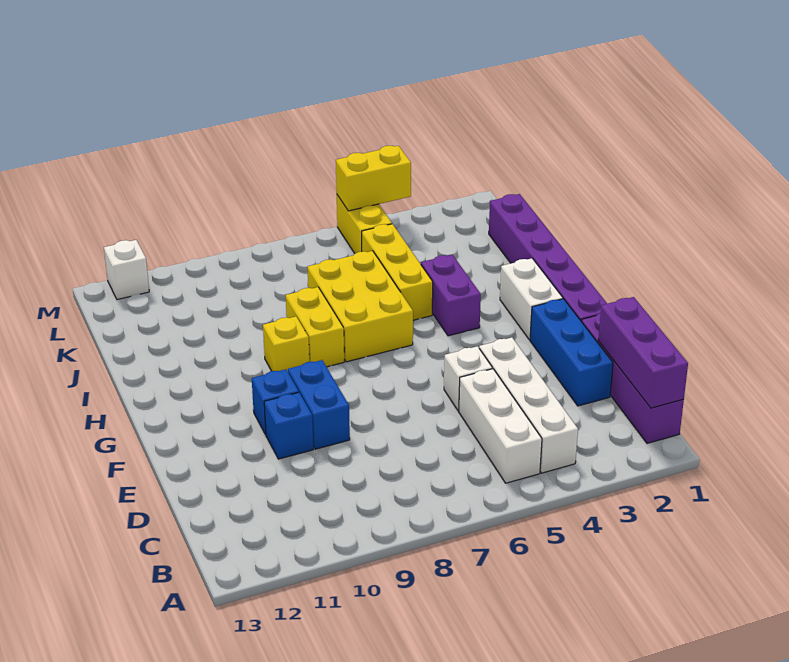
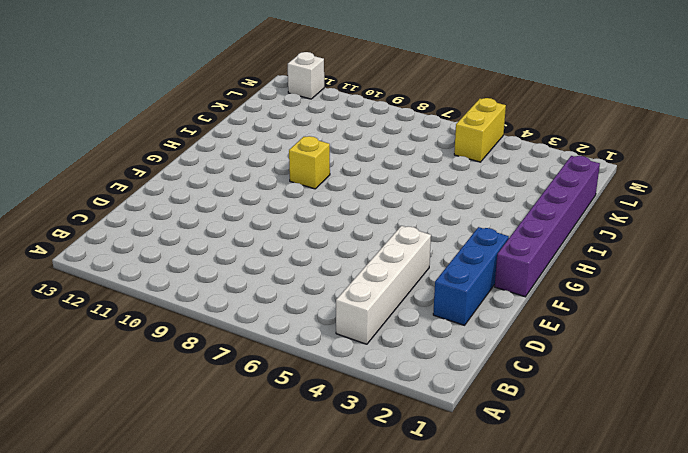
none -> purple 1x4 brick [581,313,684,443]
none -> white 1x3 brick [459,369,542,483]
none -> white 1x1 brick [444,346,493,411]

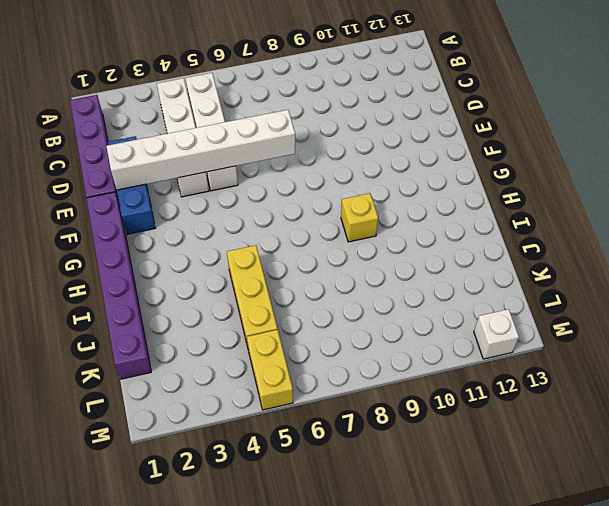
white 1x6 brick [106,110,295,190] -> none
none -> blue 1x2 brick [288,360,350,449]
none -> blue 1x1 brick [264,392,313,459]
none -> blue 1x1 brick [252,369,299,435]

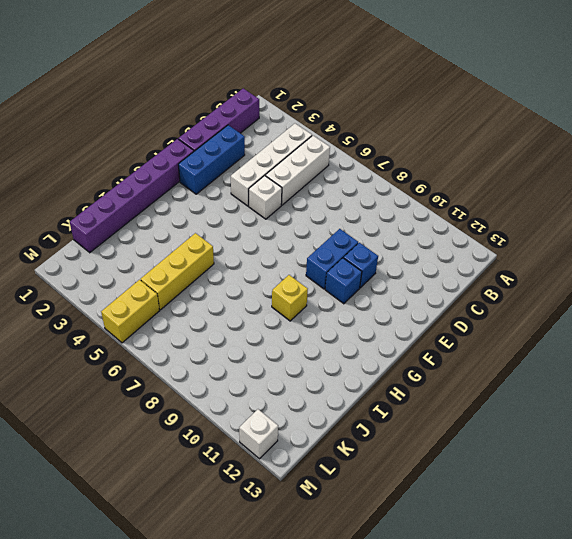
none -> white 1x2 brick [500,258,563,340]
none -> purple 1x2 brick [421,255,481,336]
none -> yellow 2x3 brick [308,251,413,362]

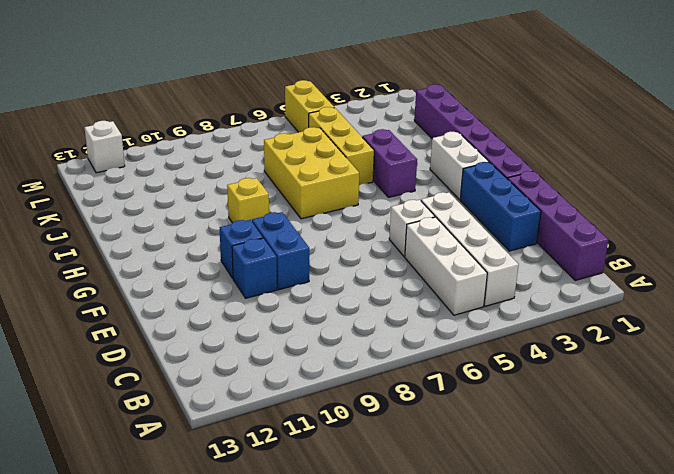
none -> yellow 1x2 brick [286,287,344,367]
none -> purple 1x3 brick [598,297,688,408]
none -> yellow 1x2 brick [336,146,411,211]

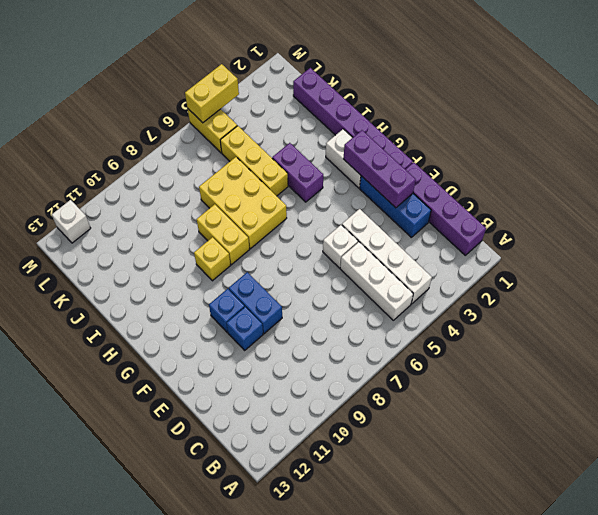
purple 1x3 brick [344,130,416,208] -> purple 1x3 brick moved to [598,297,688,408]

